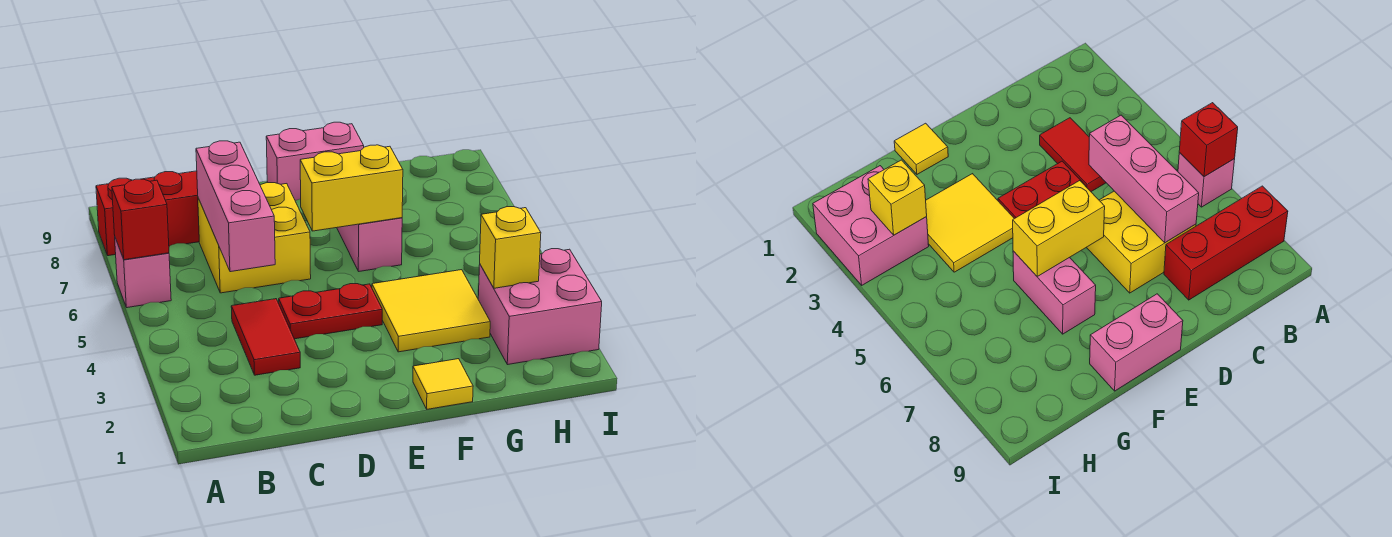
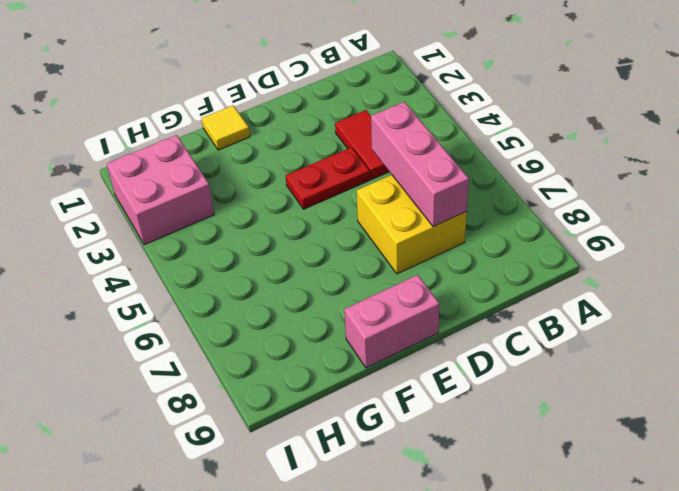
none -> pink 1x1 brick [115,238,171,308]
none -> red 1x3 brick [96,171,199,256]
none -> yellow 2x2 tile [372,270,490,352]

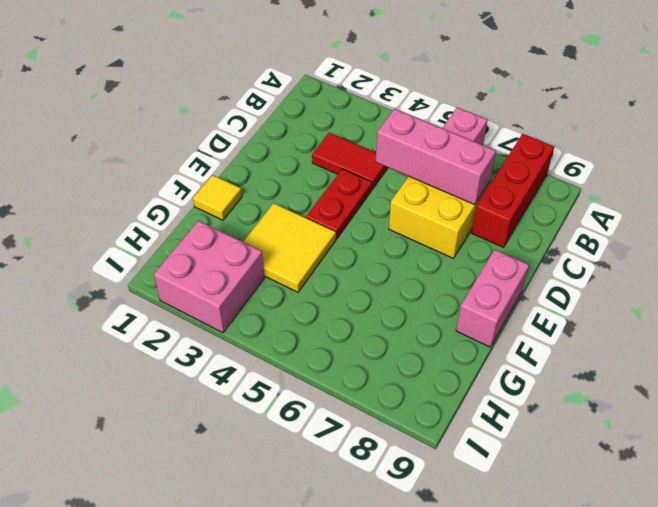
none -> pink 1x2 brick [337,218,402,271]
none -> red 1x1 brick [112,179,169,260]
none -> yellow 1x2 brick [300,145,403,231]

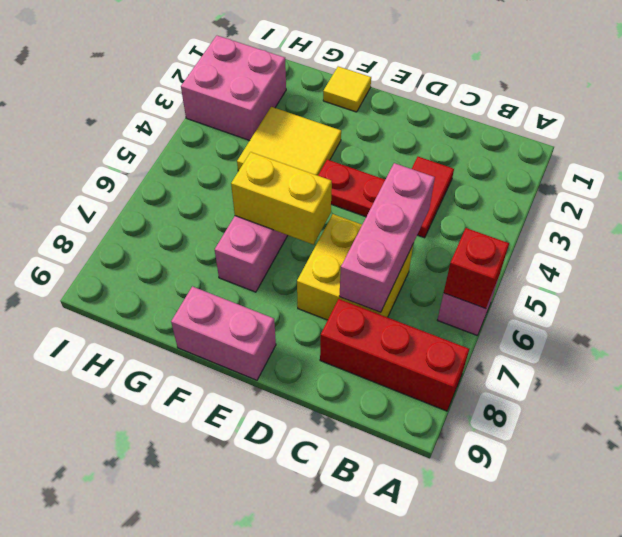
none -> yellow 1x1 brick [480,207,541,288]

